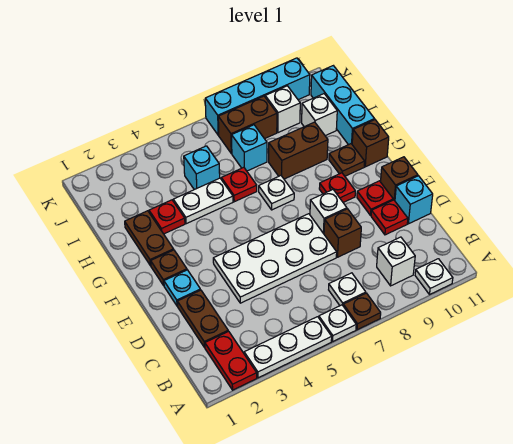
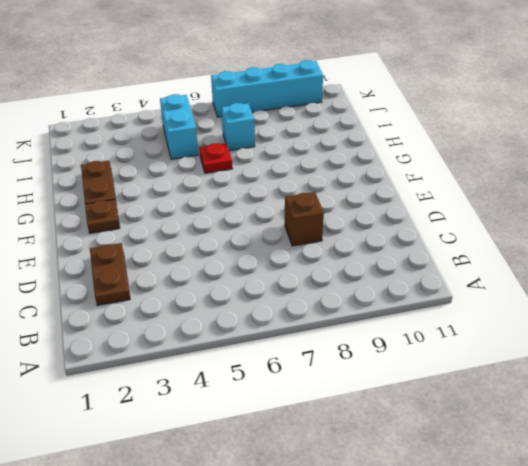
cyan 1x2 brick [160,94,198,159] -> cyan 1x1 brick [184,146,220,190]
none -> red 1x2 plate [205,331,257,390]
none -> white 1x3 plate [244,317,332,378]
none -> white 1x1 plate [319,305,356,341]
none -> brown 1x1 plate [343,293,381,330]

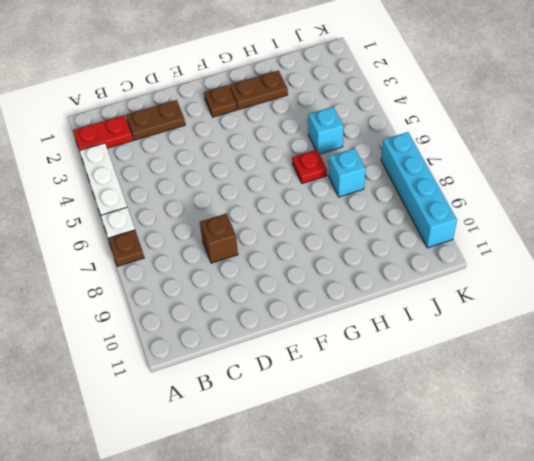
none -> white 1x1 plate [415,259,453,294]
none -> white 1x1 plate [329,273,366,306]
none -> white 1x1 brick [377,237,415,286]
none -> white 2x4 plate [213,214,337,303]

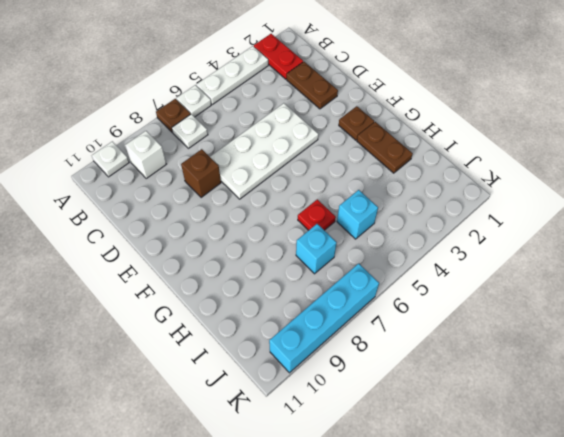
none -> red 1x1 plate [371,200,408,235]
none -> cyan 1x1 brick [395,176,433,224]
none -> cyan 1x1 plate [164,270,200,306]
none -> white 1x1 brick [310,190,347,234]

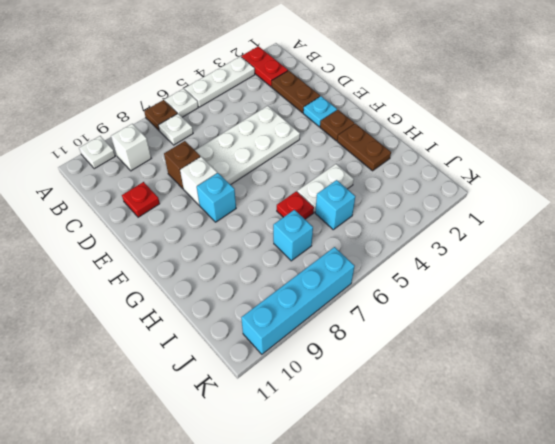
cyan 1x1 brick [197,173,236,222] -> cyan 1x1 brick moved to [395,176,433,224]
none -> red 1x1 plate [357,181,393,215]
none -> brown 1x1 brick [381,157,418,201]
none -> red 1x1 plate [319,173,355,202]
none -> white 1x1 plate [259,176,294,210]

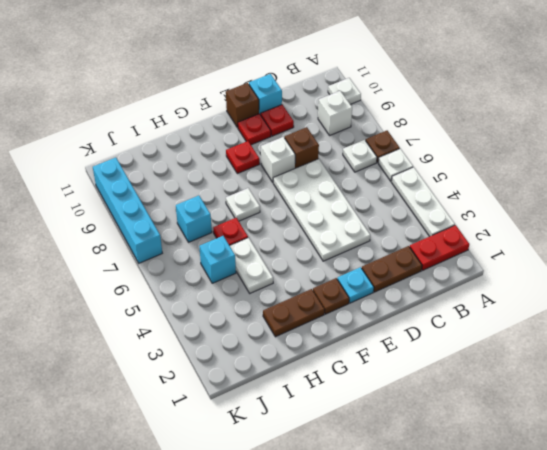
none -> brown 1x1 plate [329,144,365,176]
none -> brown 1x1 brick [352,120,389,167]
none -> red 1x1 plate [149,200,185,234]
none -> brown 1x2 brick [269,122,328,179]

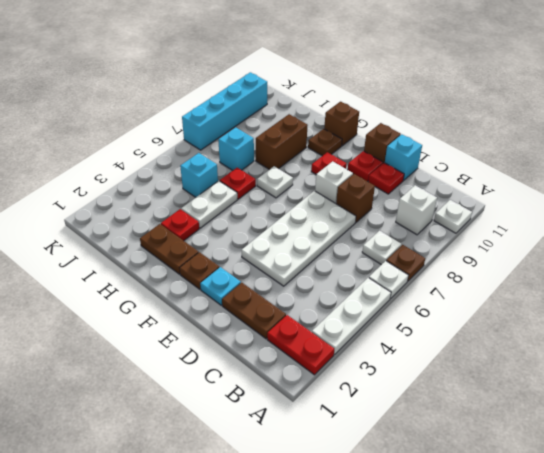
none -> cyan 1x3 brick [311,66,374,145]
none -> white 1x1 brick [302,94,337,136]
none -> brown 1x2 brick [218,96,277,153]
none -> white 1x1 brick [265,86,300,133]

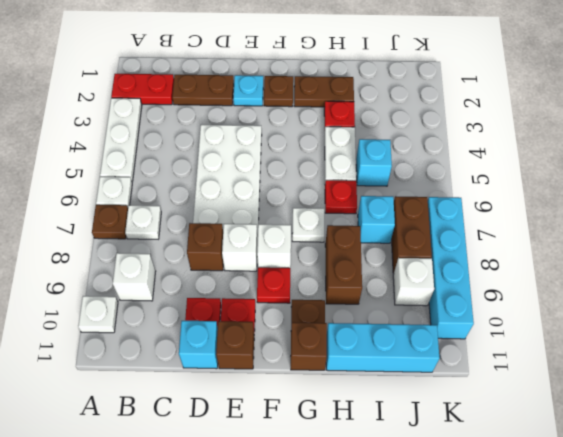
white 1x1 brick [257,224,291,268] -> white 1x1 brick moved to [302,94,337,136]

